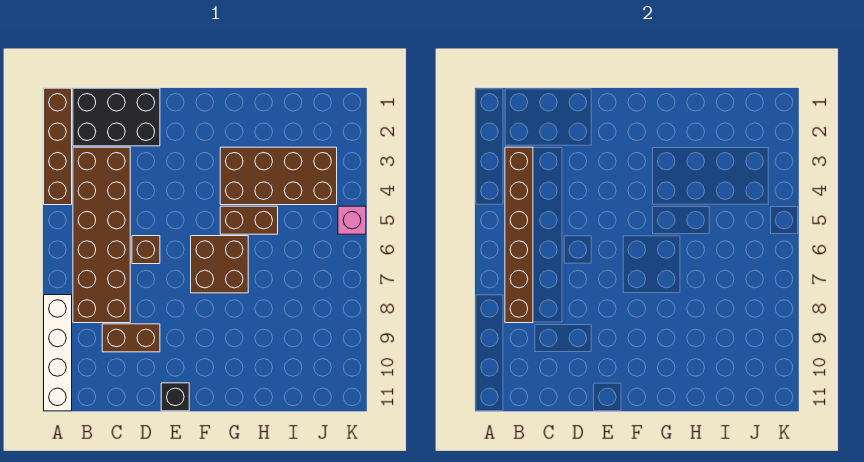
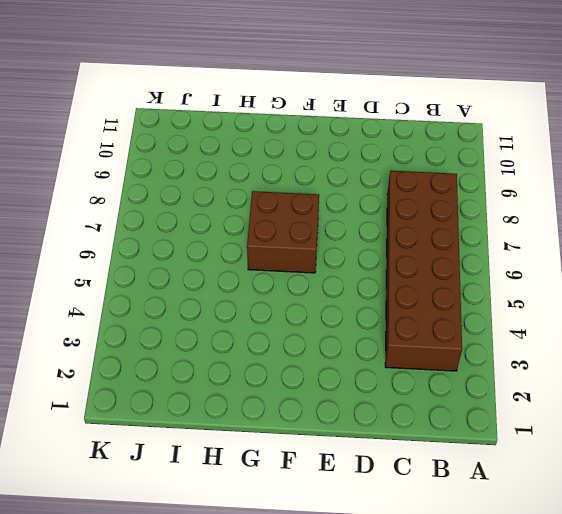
none -> brown 1x4 brick [44,88,72,205]
none -> white 1x4 brick [44,295,72,411]
none -> black 2x3 brick [73,88,160,146]

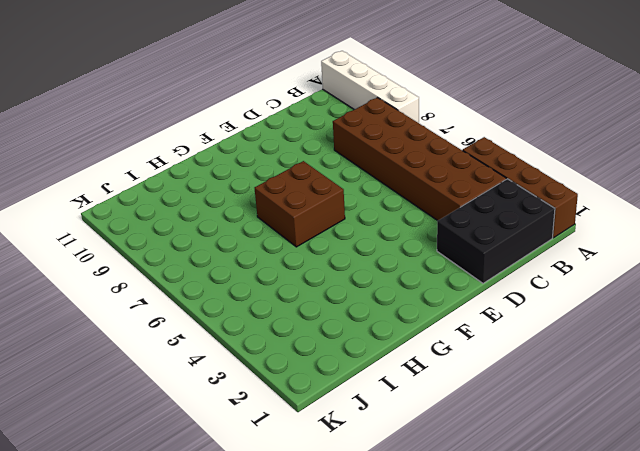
none -> brown 1x2 brick [102,324,160,352]
none -> brown 1x1 brick [132,236,160,264]
none -> black 1x1 brick [161,383,189,411]

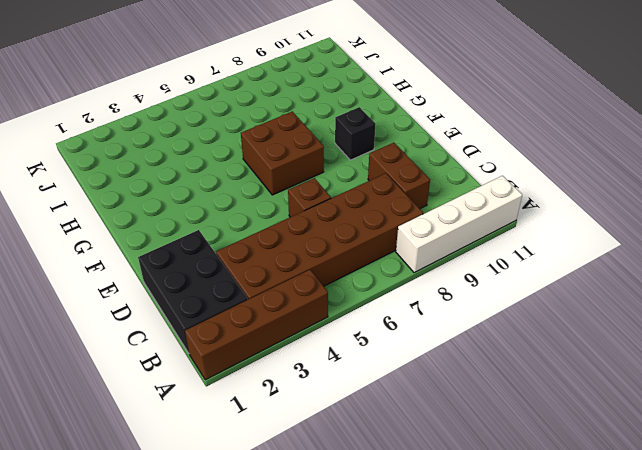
black 1x1 brick [335,107,376,160] -> black 1x1 brick moved to [161,383,189,411]
none -> brown 2x4 brick [220,147,337,205]
none -> brown 1x2 brick [220,206,278,234]
none -> pink 1x1 brick [338,206,366,234]

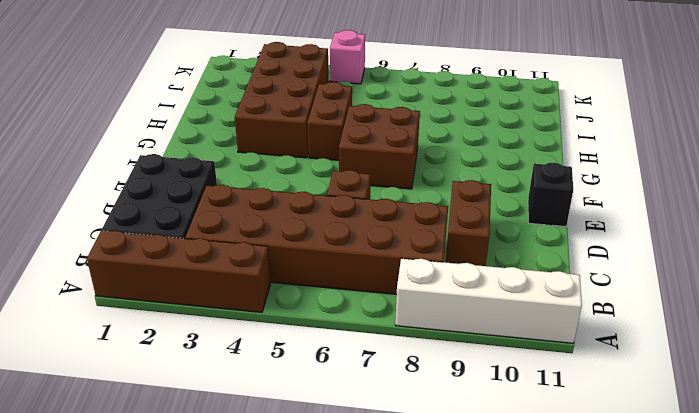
none -> brown 1x6 brick [505,147,533,323]

